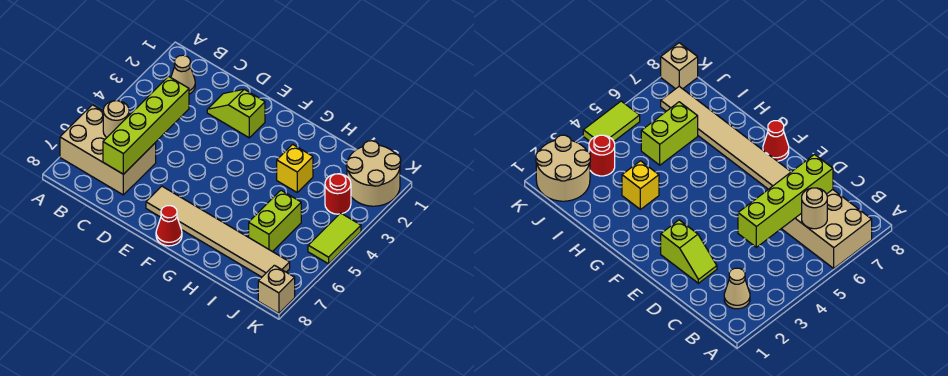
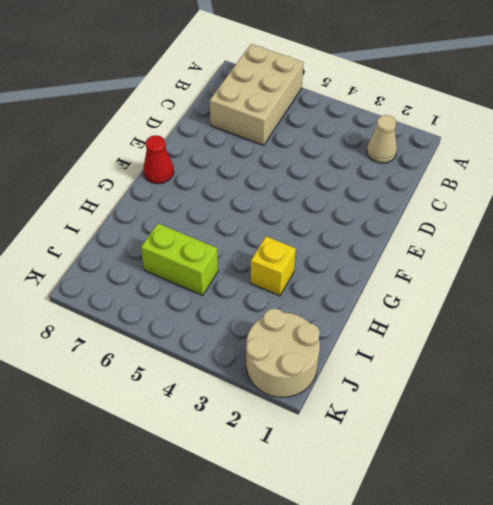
none -> lime 1x2 slope [207,89,265,138]
none -> tan 1x6 tile [146,186,290,277]
none -> red 1x1 round brick [325,174,351,214]

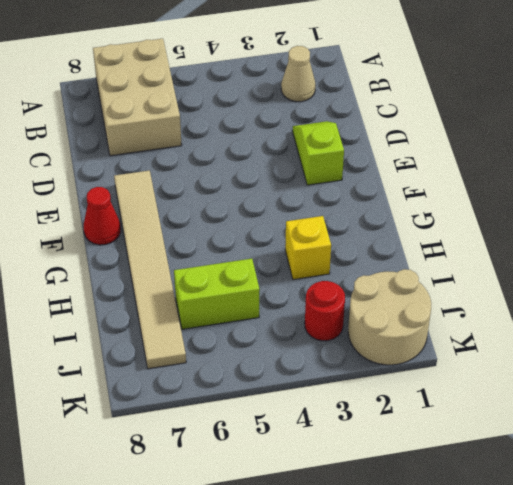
none -> lime 1x2 tile [308,213,361,264]
none -> tan 1x1 brick [258,265,295,313]
none -> tan 1x1 round brick [103,101,129,138]

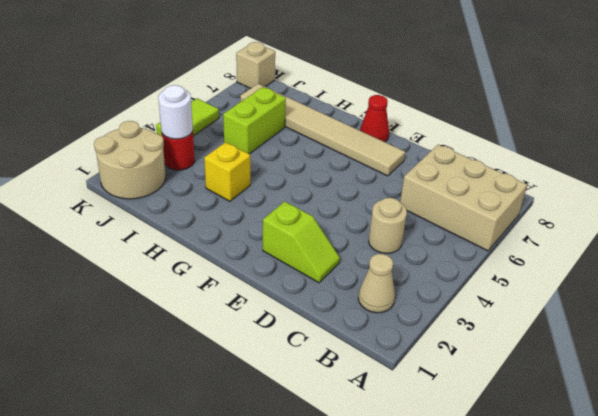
tan 1x1 round brick [369,198,407,254] -> tan 1x1 round brick moved to [103,101,129,138]
white 1x1 round brick [158,85,193,139] -> none
none -> lime 1x4 brick [103,76,189,174]

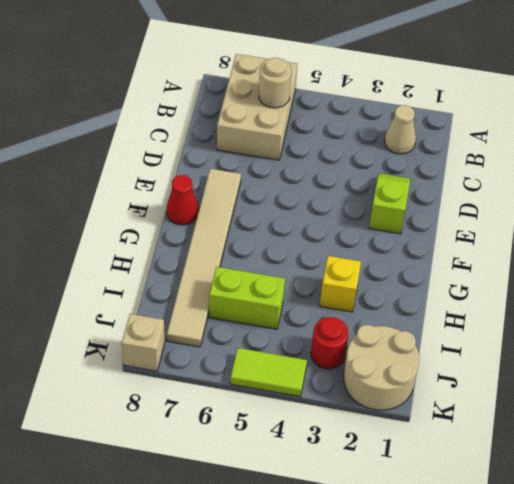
none -> lime 1x4 brick [103,76,189,174]

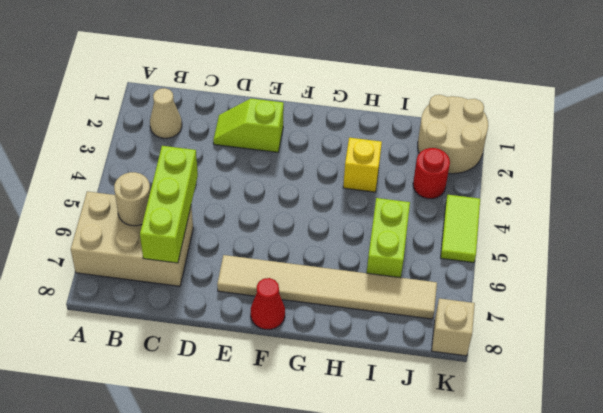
lime 1x3 brick [140,146,198,263] -> lime 1x4 brick [103,76,189,174]

